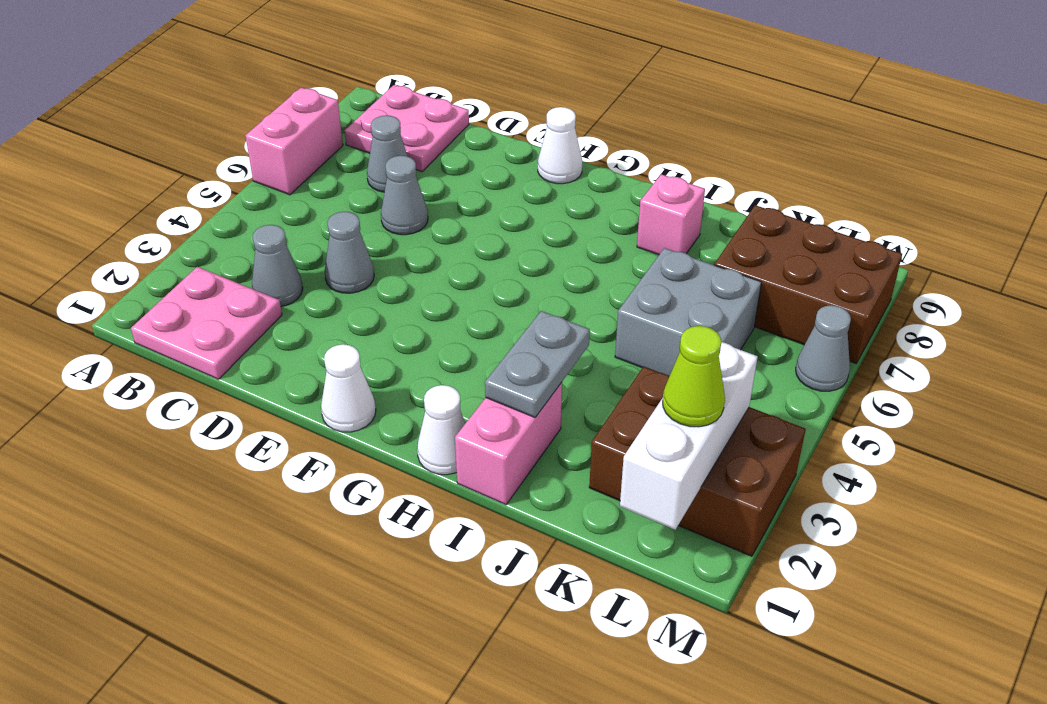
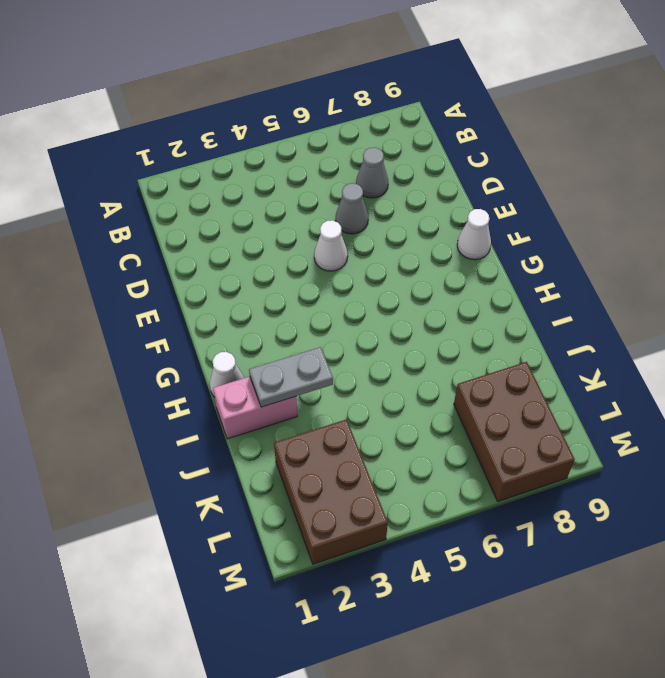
white 1x1 cone [314,220,348,271] -> white 1x1 cone moved to [321,344,376,432]
none -> pink 1x2 brick [245,88,343,195]
none -> pink 2x2 plate [131,267,282,379]
none -> pink 2x2 plate [345,85,469,172]

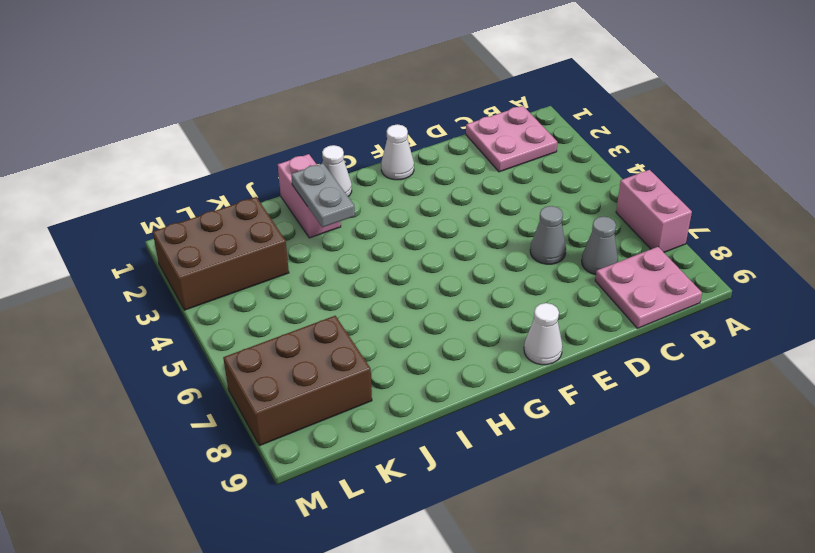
none -> grey 1x1 cone [252,225,303,306]
none -> grey 1x1 cone [325,212,374,293]
none -> pink 1x1 brick [637,174,705,255]

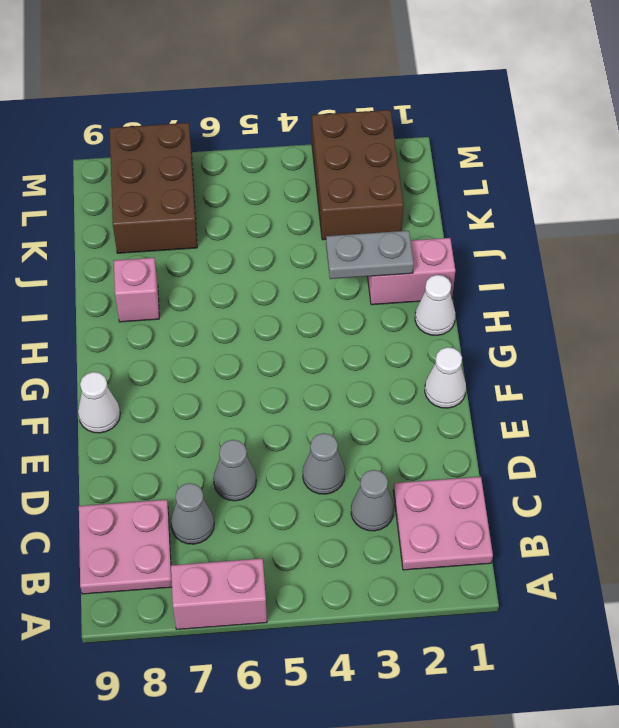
none -> grey 2x2 brick [615,248,761,376]
none -> grey 1x1 cone [796,305,851,391]
none -> white 1x3 brick [620,342,758,529]

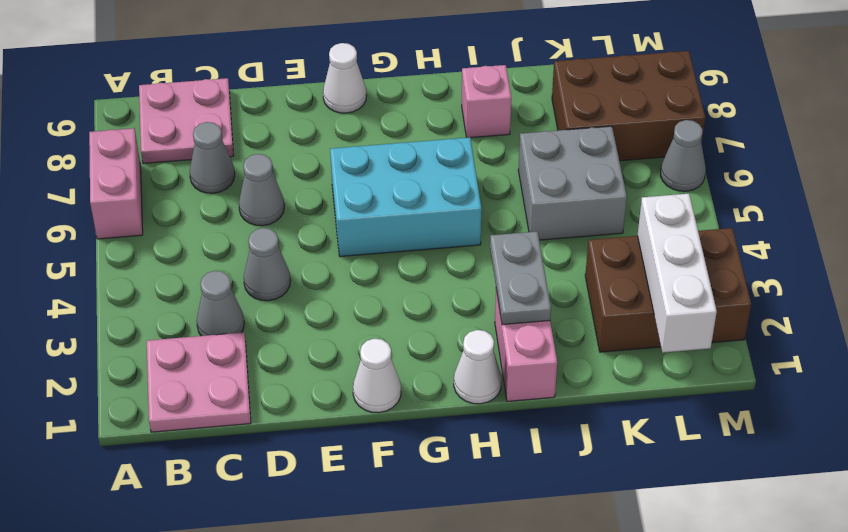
cyan 2x3 brick [330,137,481,257] -> none
none -> lime 1x1 cone [663,326,725,427]

